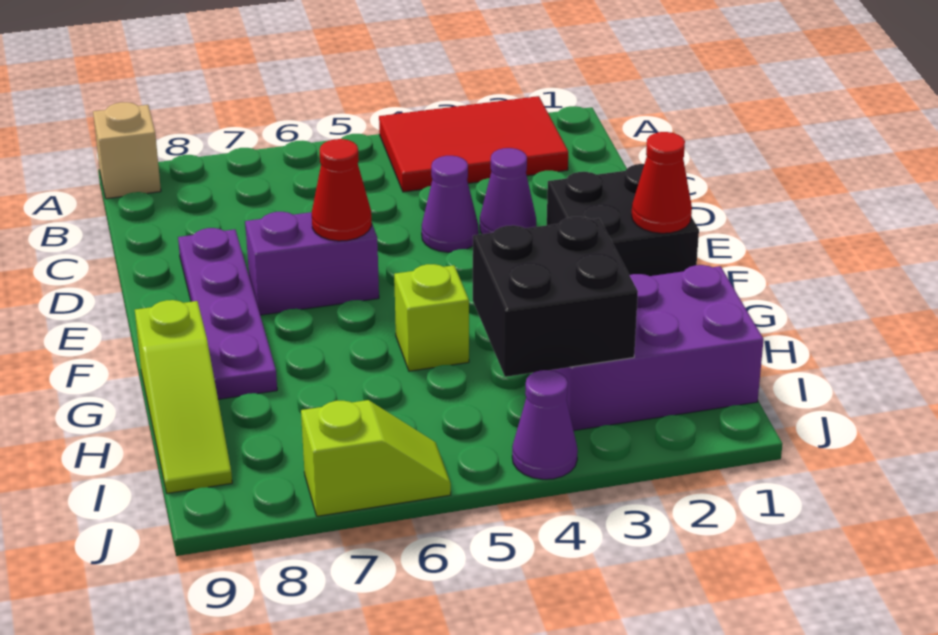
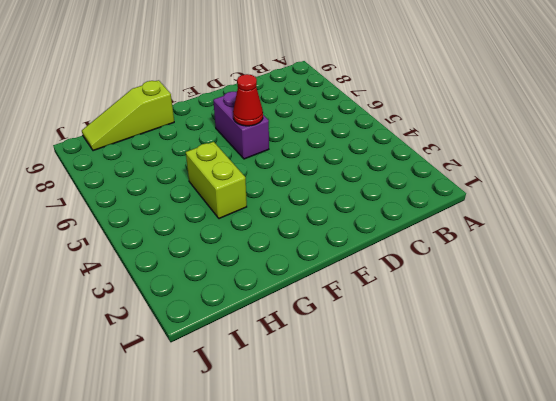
lime 1x2 brick [186,142,247,219] -> lime 1x1 brick [394,264,469,371]
none -> red 2x3 tile [379,96,568,192]
none -> tan 1x1 brick [93,102,161,199]
none -> purple 1x1 cone [480,148,536,234]

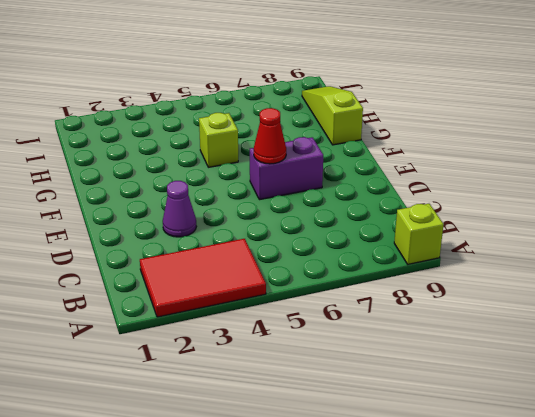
lime 1x1 brick [394,204,444,264] -> tan 1x1 brick [93,102,161,199]
none -> purple 1x1 cone [422,156,479,252]
none -> purple 1x4 plate [178,228,277,399]
none -> black 2x2 brick [547,164,699,276]

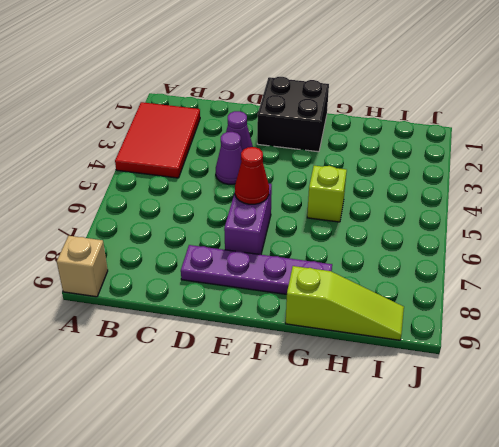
none -> purple 2x3 brick [551,265,764,431]
none -> purple 1x1 cone [512,370,578,479]
none -> lime 1x2 slope [301,400,451,516]

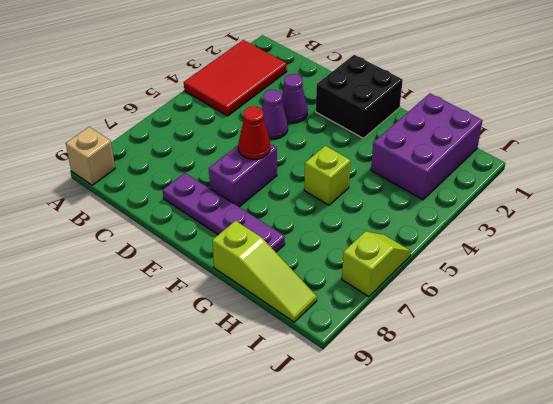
none -> purple 1x1 cone [512,370,578,479]
none -> red 1x1 cone [632,132,692,233]
none -> black 2x2 brick [473,217,638,377]

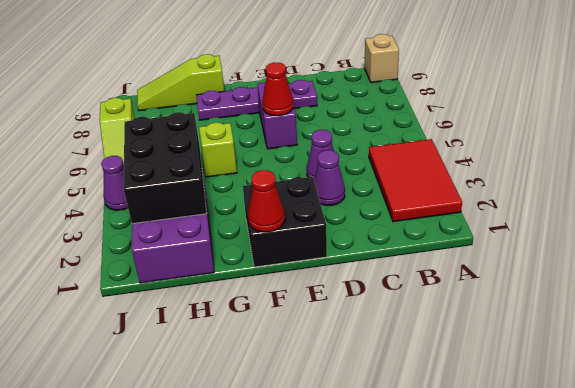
black 2x3 brick [123,112,207,224] -> black 2x2 brick [473,217,638,377]

